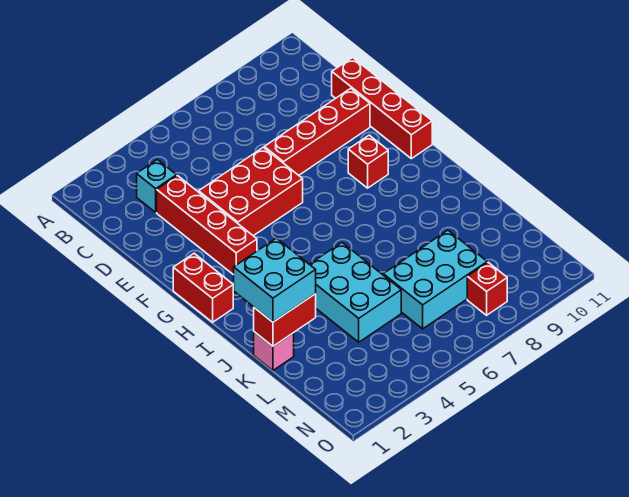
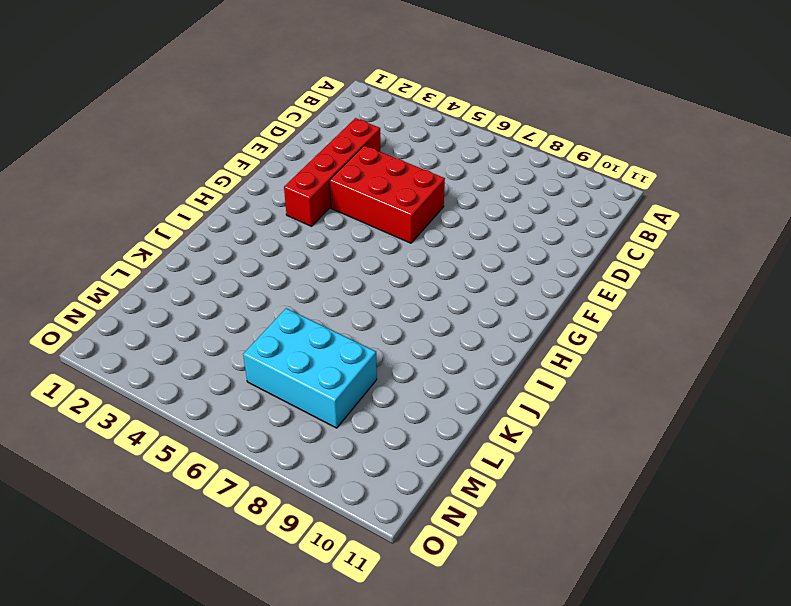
none -> cyan 1x1 brick [137,160,177,212]
none -> red 1x4 brick [332,57,432,159]
none -> red 1x4 brick [264,88,370,175]

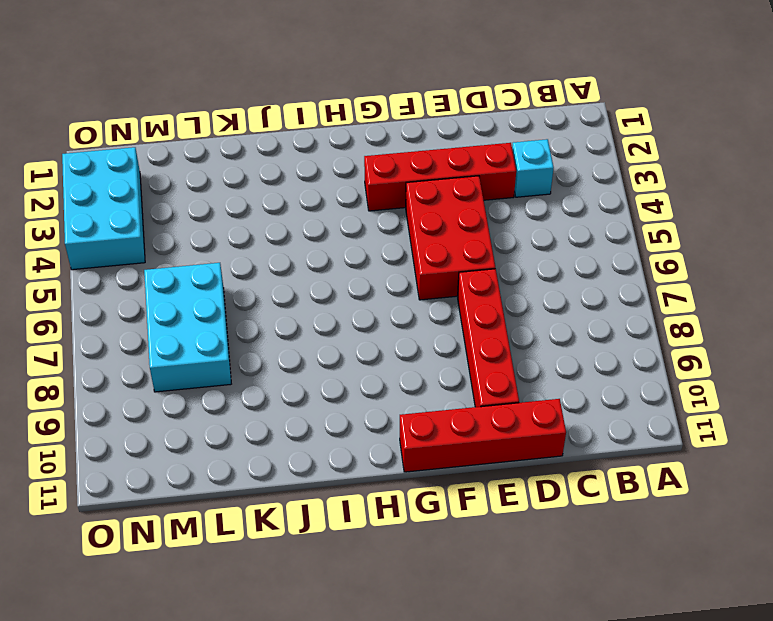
cyan 2x3 brick [62,147,145,270] -> cyan 2x3 brick turned to [310,243,401,342]
none -> red 1x2 brick [173,253,233,322]
none -> red 1x1 brick [348,135,388,188]
none -> pink 1x1 brick [254,332,294,370]

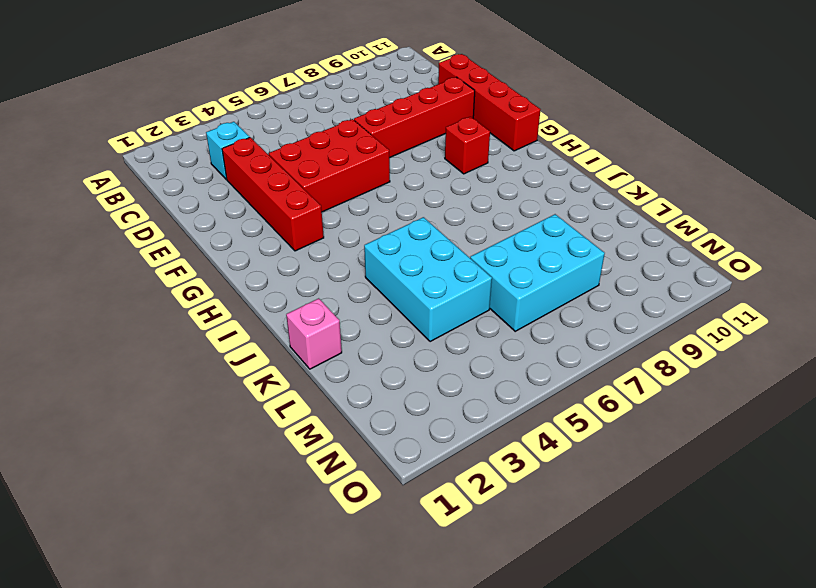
none -> red 1x2 brick [173,253,233,322]
none -> red 1x1 brick [467,262,507,315]
none -> red 1x2 brick [254,294,316,346]

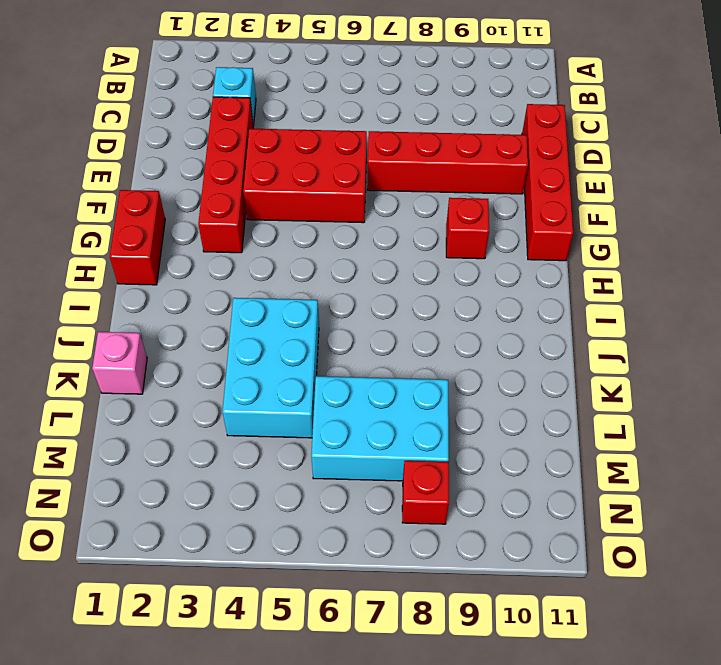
none -> red 1x2 brick [254,294,316,346]
none -> cyan 2x2 brick [234,238,316,322]

